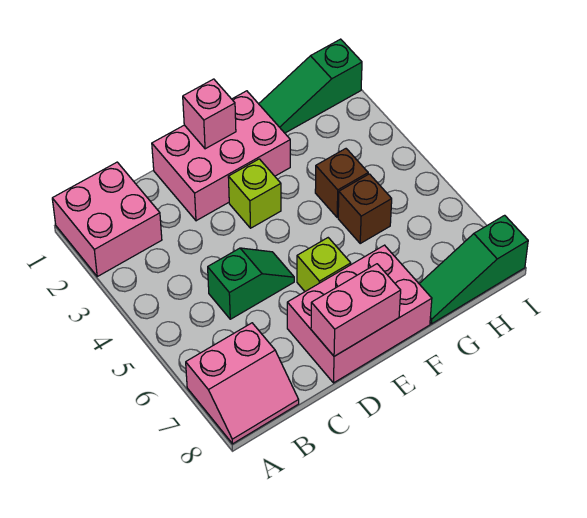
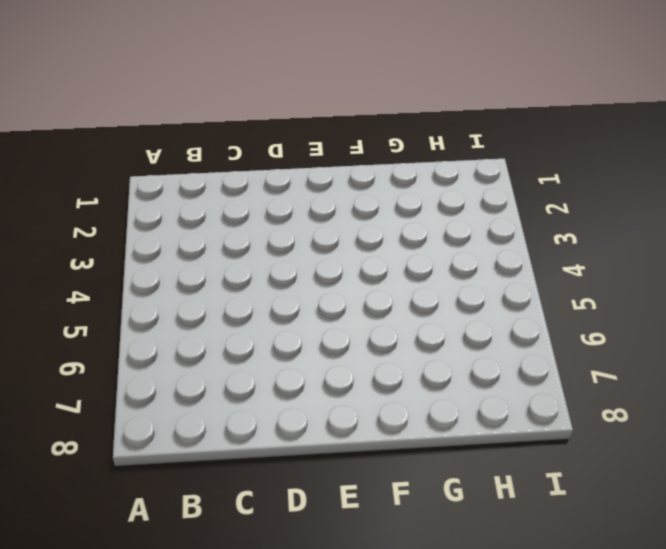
none -> pink 2x2 brick [52,162,162,276]
none -> pink 2x2 slope [186,323,299,444]
none -> green 1x2 slope [208,248,294,319]

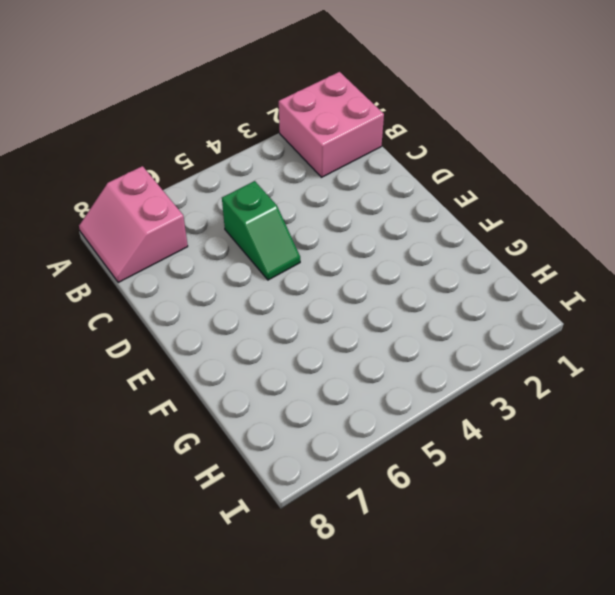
none -> pink 2x3 brick [152,91,290,221]
none -> pink 2x3 brick [287,245,432,383]
none -> lime 1x1 brick [228,159,281,228]

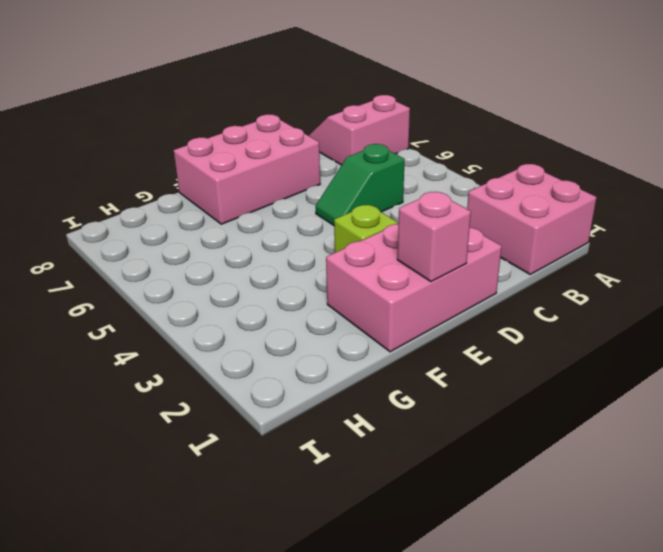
none -> lime 1x1 brick [297,238,351,291]
none -> green 1x3 slope [259,39,362,133]
none -> brown 1x1 brick [315,149,368,217]

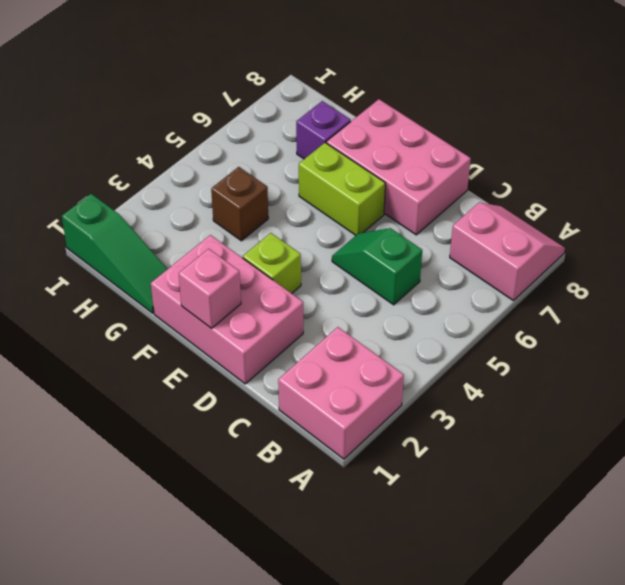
lime 1x2 brick [299,143,385,235] -> lime 1x1 brick [297,238,351,291]
purple 1x1 brick [296,101,351,159] -> none
none -> brown 1x1 brick [338,174,392,243]
none -> green 1x3 slope [419,215,528,324]
none -> pink 1x2 brick [311,264,401,356]

